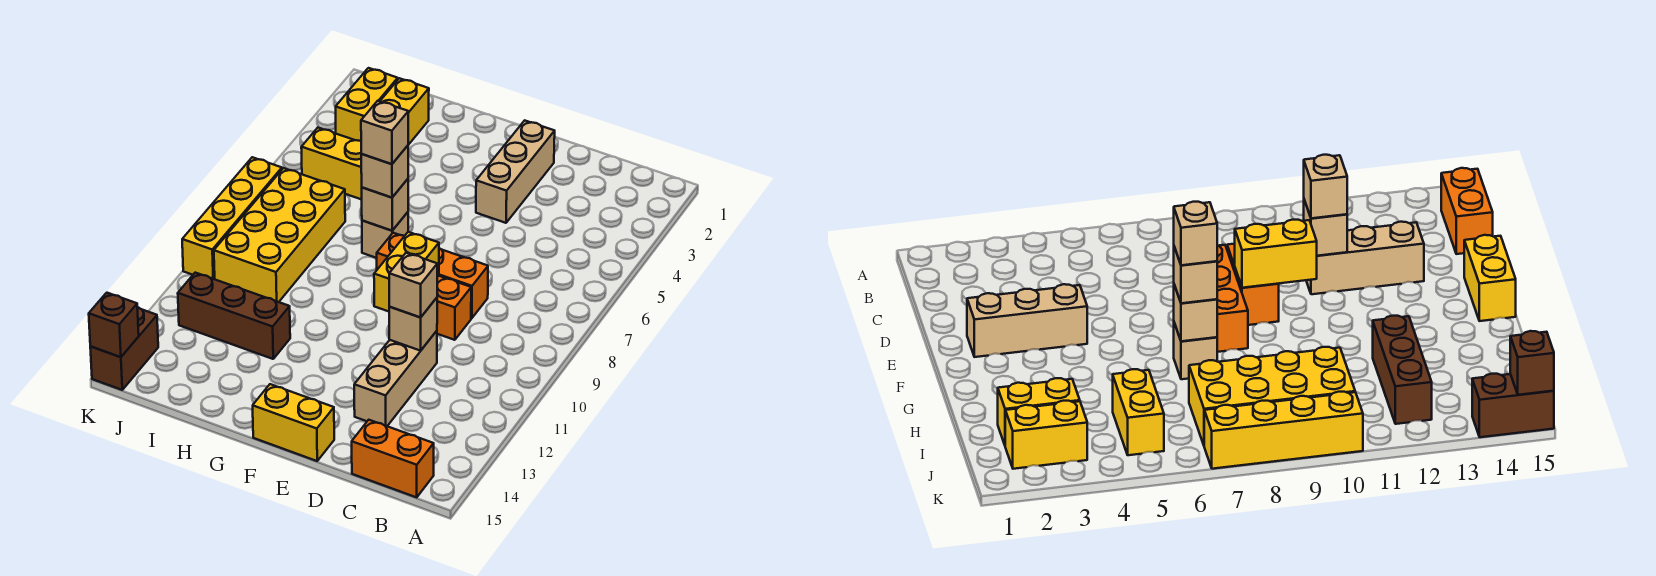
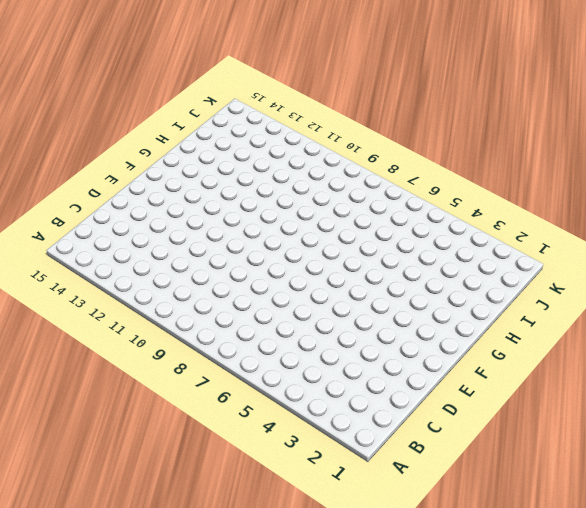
none -> orange 1x2 brick [352,420,434,497]
none -> orange 1x3 brick [377,233,488,318]
none -> orange 1x2 brick [437,276,471,340]

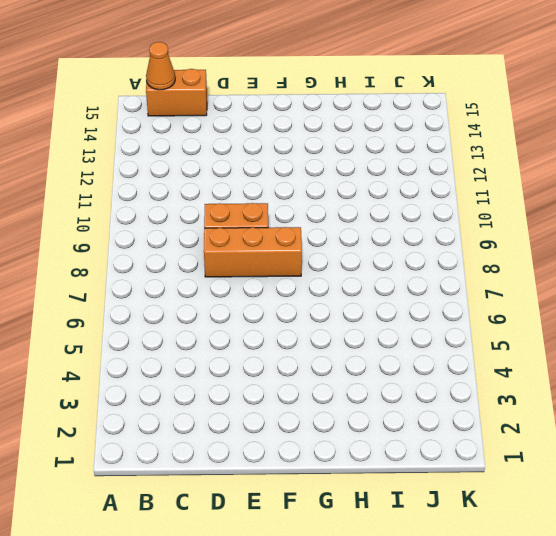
orange 1x1 cone [146,42,175,90] -> none
none -> tan 1x3 brick [354,331,437,426]
none -> tan 1x3 brick [476,120,555,223]
none -> yellow 1x2 brick [253,384,334,461]

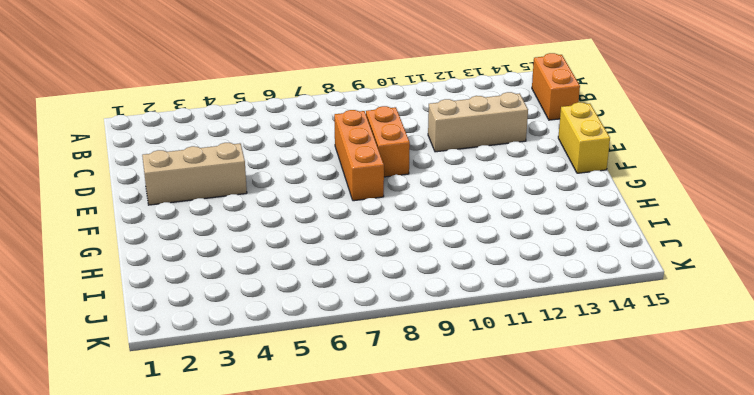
none -> tan 1x1 brick [362,212,408,258]
none -> brown 1x3 brick [178,273,290,359]
none -> yellow 1x2 brick [380,78,429,145]

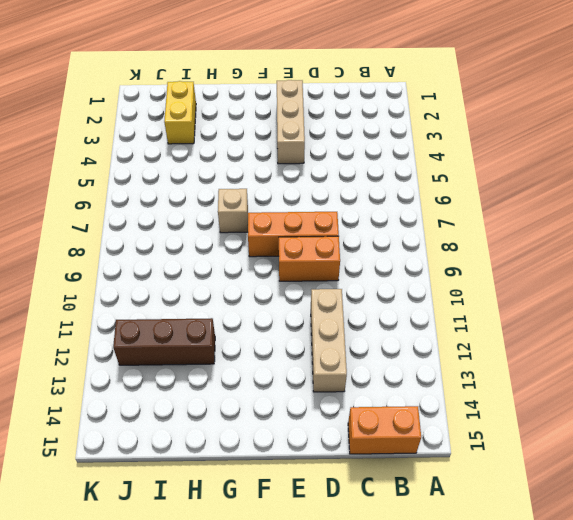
none -> yellow 1x2 brick [253,384,334,461]
none -> yellow 1x2 brick [301,128,362,200]
none -> yellow 2x4 brick [214,168,345,302]

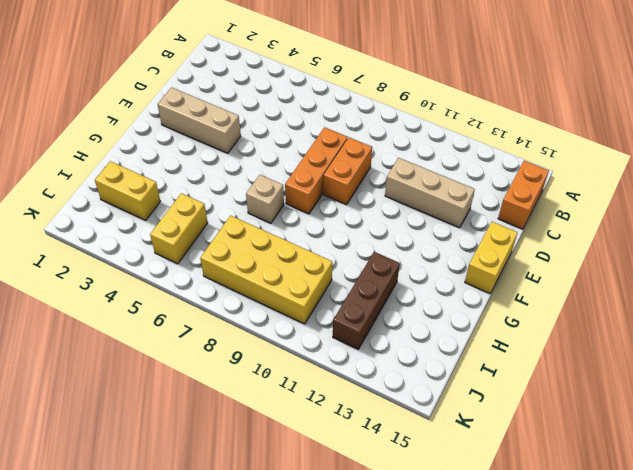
none -> yellow 1x2 brick [336,68,398,141]
none -> yellow 1x4 brick [182,157,282,279]
none -> brown 1x2 brick [90,307,158,390]

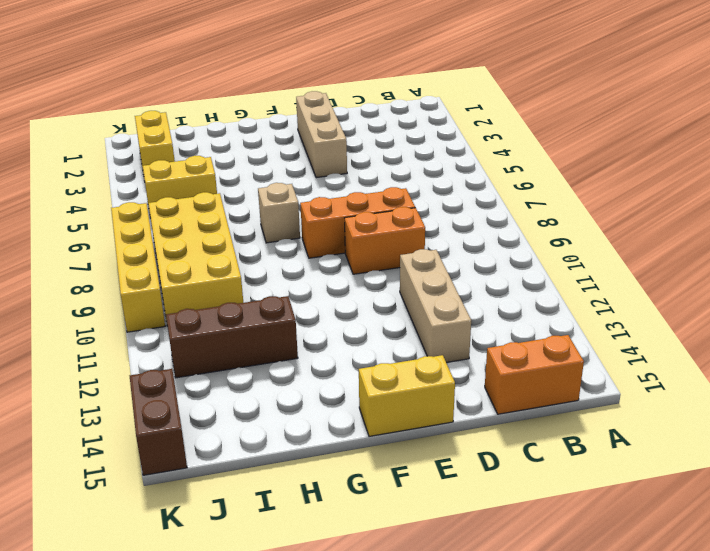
none -> yellow 1x2 brick [380,78,429,145]
none -> tan 1x1 brick [389,298,437,351]
none -> yellow 1x2 brick [374,232,439,311]

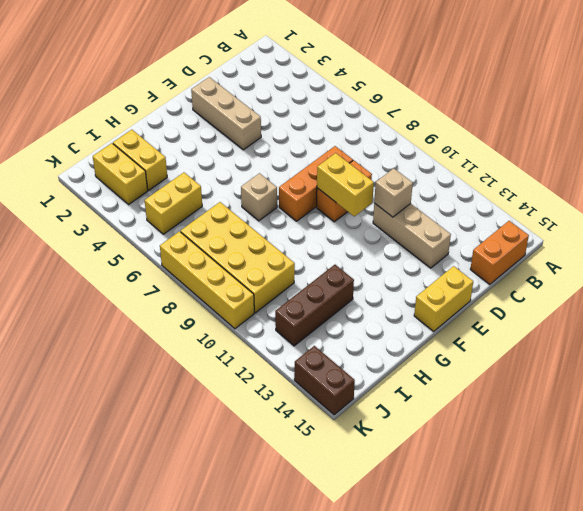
none -> tan 1x1 brick [362,179,408,231]
none -> brown 1x1 brick [89,293,139,357]
none -> tan 1x1 brick [389,253,437,317]

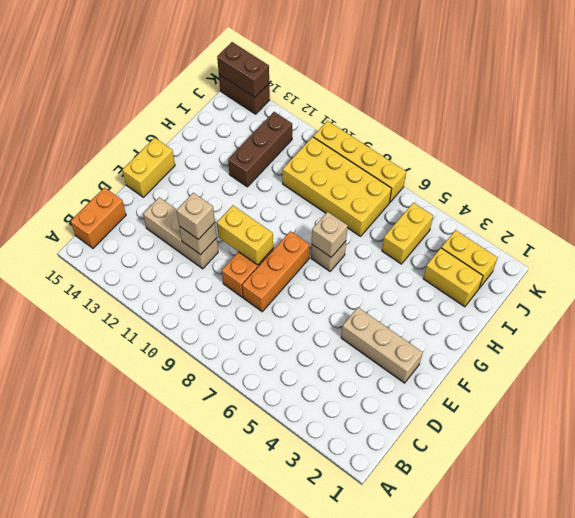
brown 1x2 brick [217,42,269,98] -> brown 1x1 brick [89,293,139,357]
none -> tan 1x1 brick [361,146,408,198]
none -> tan 1x1 brick [361,101,408,164]

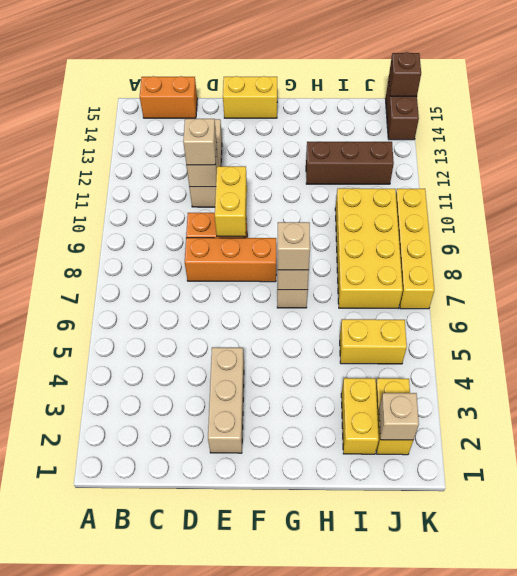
tan 1x1 brick [379,393,419,440] -> tan 1x1 brick moved to [361,101,408,164]

